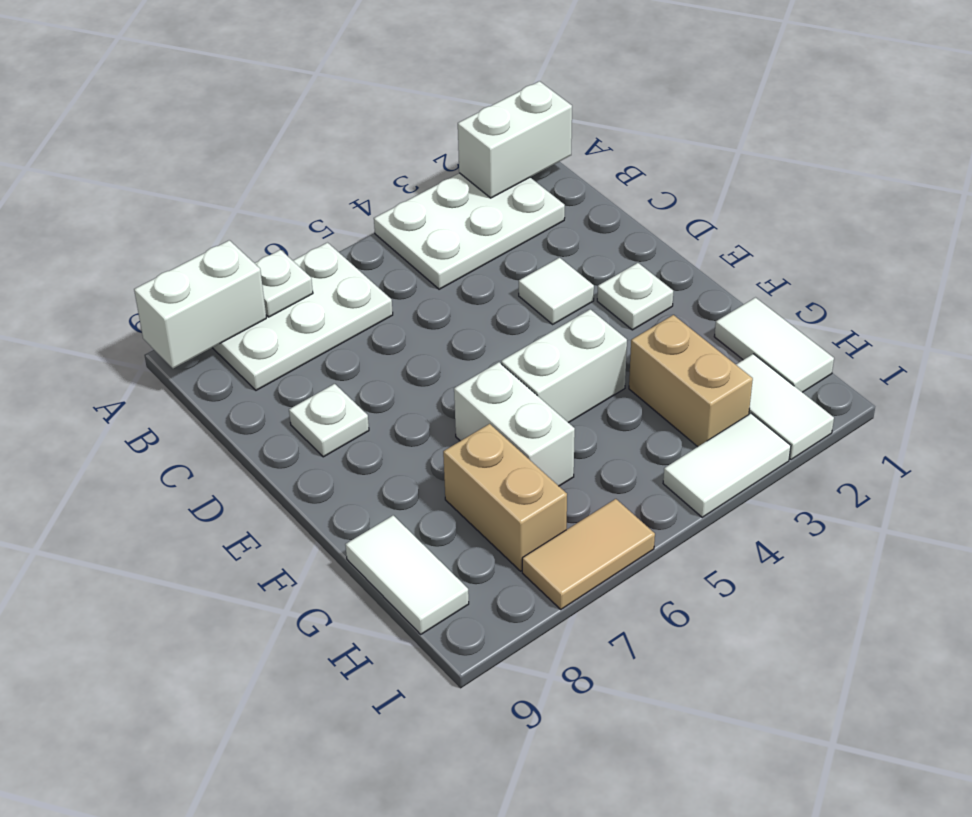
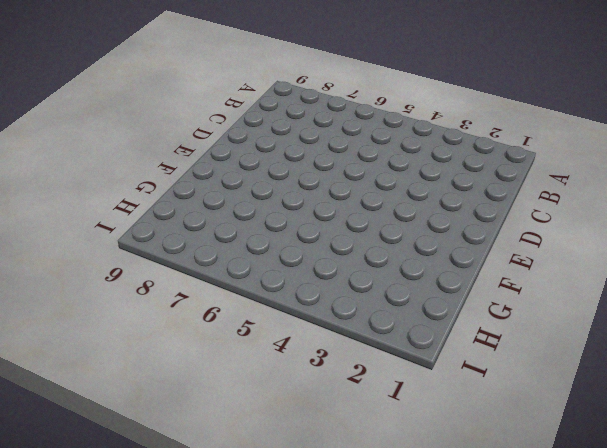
none -> white 2x3 plate [374,173,565,289]
none -> white 2x3 plate [212,243,393,390]
none -> white 1x1 tile [519,258,594,324]

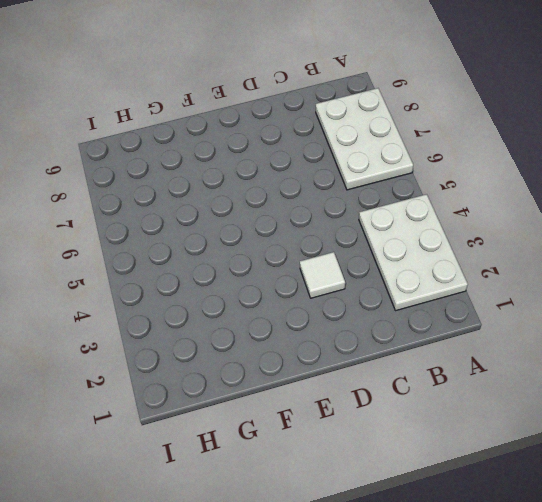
none -> white 1x1 plate [289,384,369,457]
none -> white 1x1 plate [597,263,673,330]
none -> white 1x2 brick [501,309,627,423]

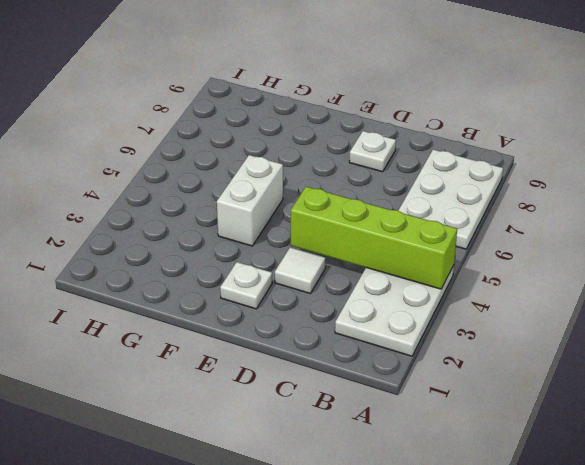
lime 1x4 brick [291,187,457,289] -> none
none -> white 1x2 brick [454,362,575,486]
none -> white 1x2 tile [714,298,834,392]
none -> tan 1x2 brick [629,315,753,447]

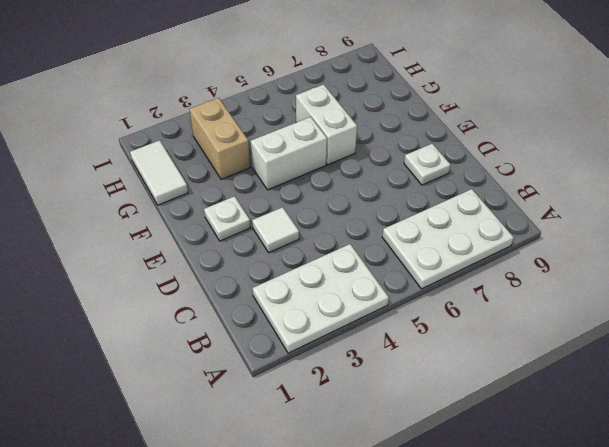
none -> tan 1x2 brick [443,424,567,571]
none -> white 1x2 tile [345,515,469,634]
none -> white 1x2 tile [736,354,834,460]

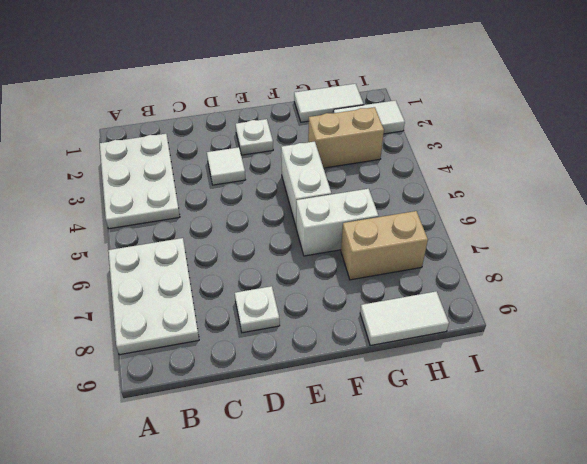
none -> white 1x2 tile [663,413,791,517]
none -> tan 1x2 tile [522,499,655,609]
none -> white 1x2 brick [458,81,572,198]

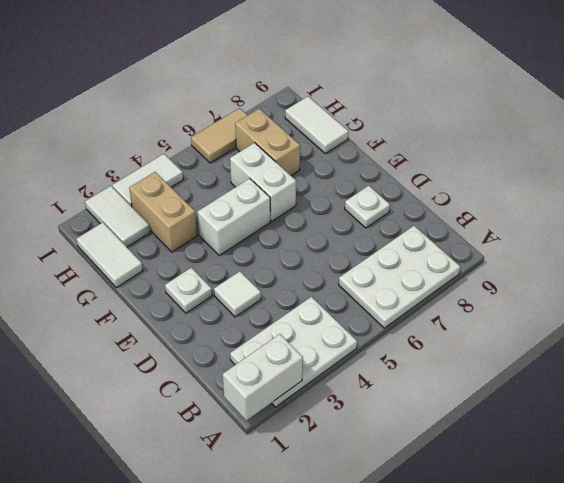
none -> white 1x1 plate [255,250,313,317]
none -> white 1x2 brick [134,240,266,368]

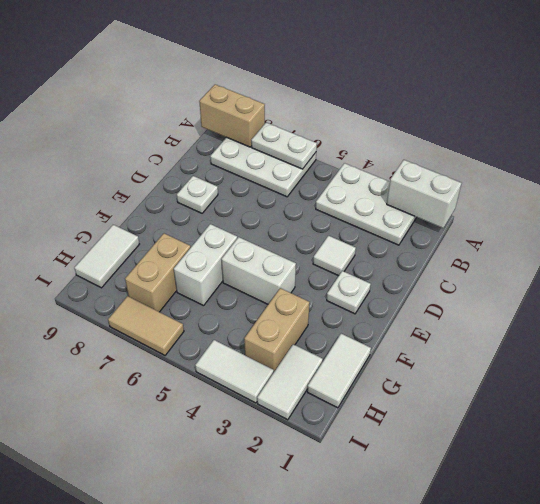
white 1x2 plate [251,123,317,169] -> white 1x1 plate [255,250,313,317]
tan 1x2 brick [199,84,265,147] -> white 1x2 brick [134,240,266,368]

